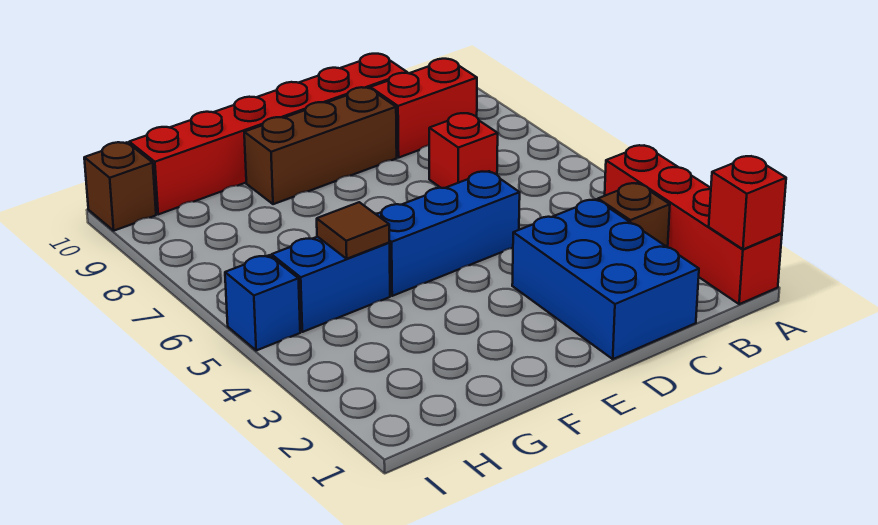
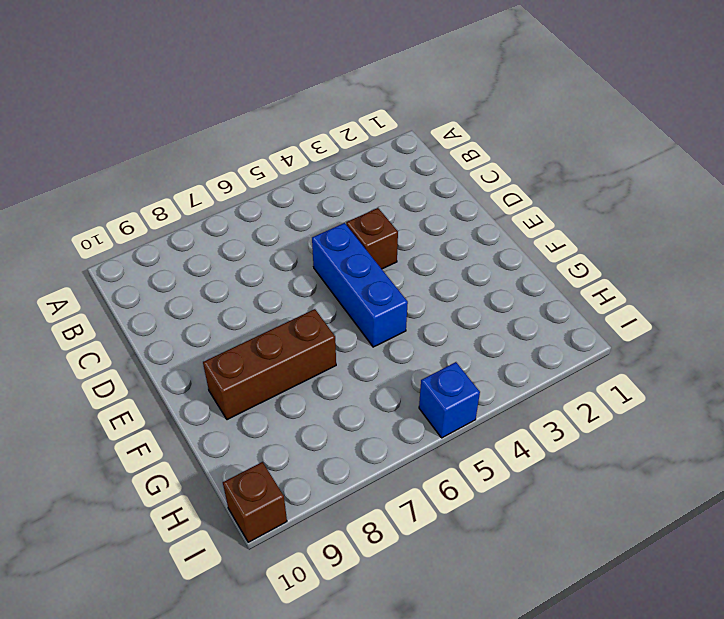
brown 1x1 brick [346,208,398,269] -> brown 1x1 brick moved to [598,183,670,247]
brown 1x3 brick [203,309,336,420] -> brown 1x3 brick turned to [244,87,397,204]
none -> red 1x4 brick [605,145,782,304]
none -> red 1x2 brick [370,59,477,157]
none -> blue 2x3 brick [512,199,699,359]

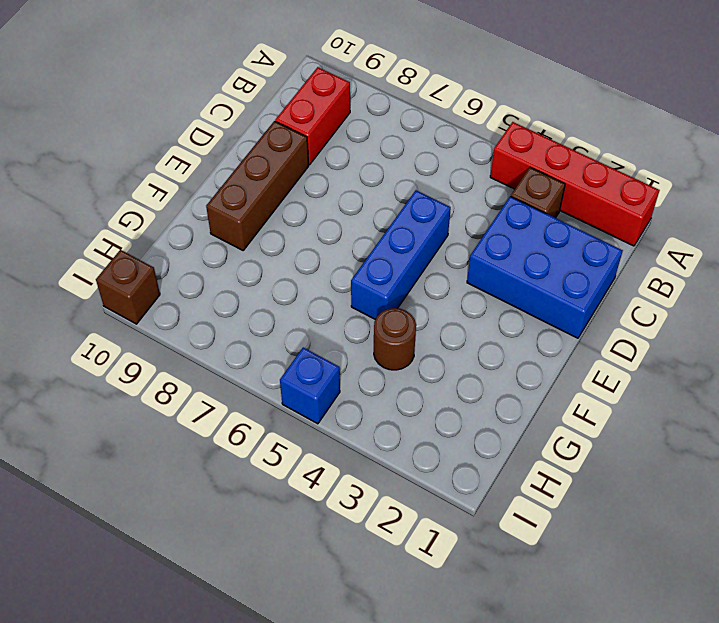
brown 1x1 round brick [374,308,416,370] -> none
none -> red 1x1 brick [429,113,498,188]
none -> red 1x6 brick [129,54,407,214]
none -> blue 1x2 brick [272,237,390,332]

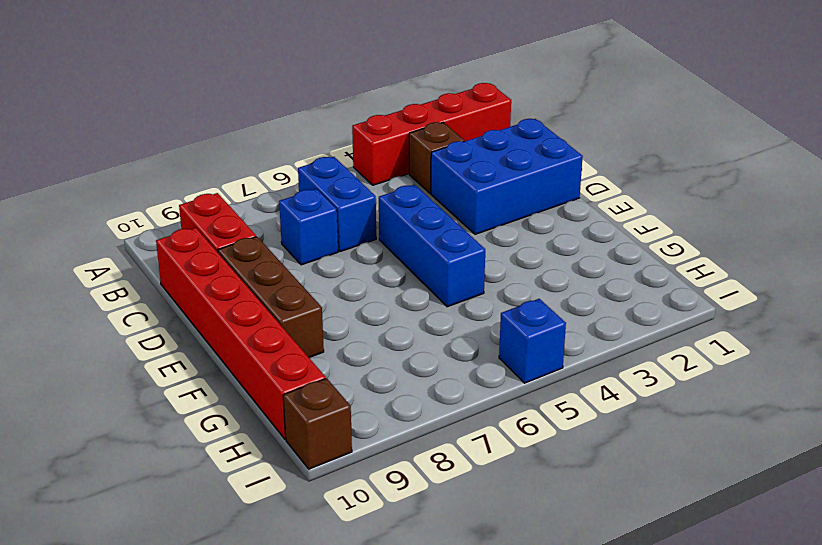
blue 1x2 brick [298,157,376,252] -> blue 1x2 brick moved to [272,237,390,332]
blue 1x1 brick [279,189,338,265] -> red 1x1 brick [429,113,498,188]
none -> red 1x1 brick [709,156,786,249]
none -> brown 1x1 tile [317,202,389,259]

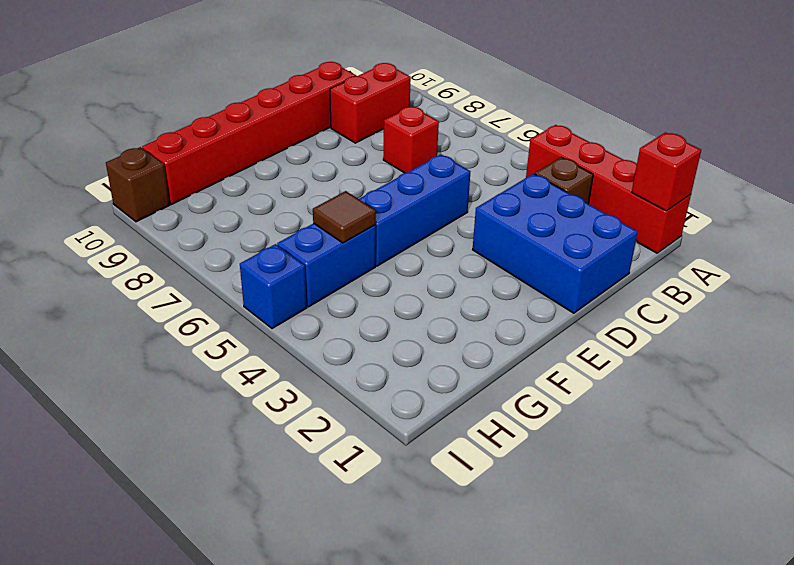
none -> brown 1x3 brick [244,87,397,204]

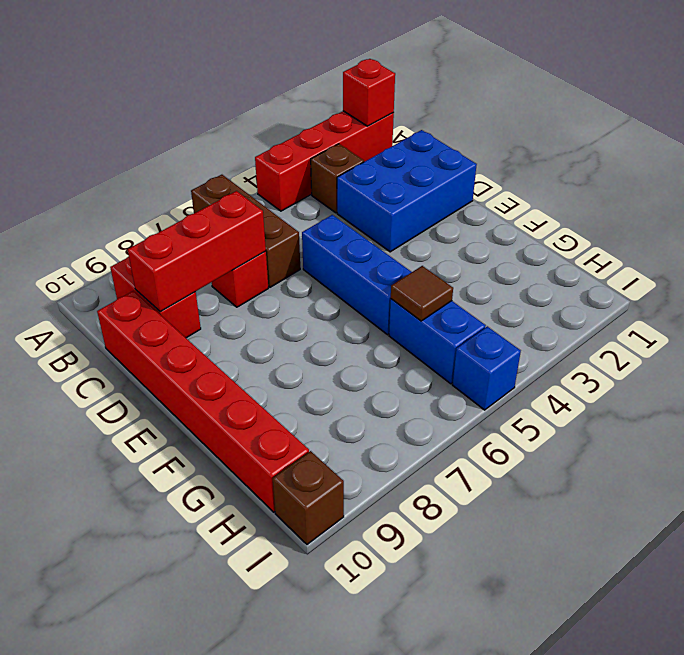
brown 1x3 brick [191,175,300,287] -> brown 1x3 brick moved to [244,87,397,204]
red 1x3 brick [128,191,266,312] -> none

